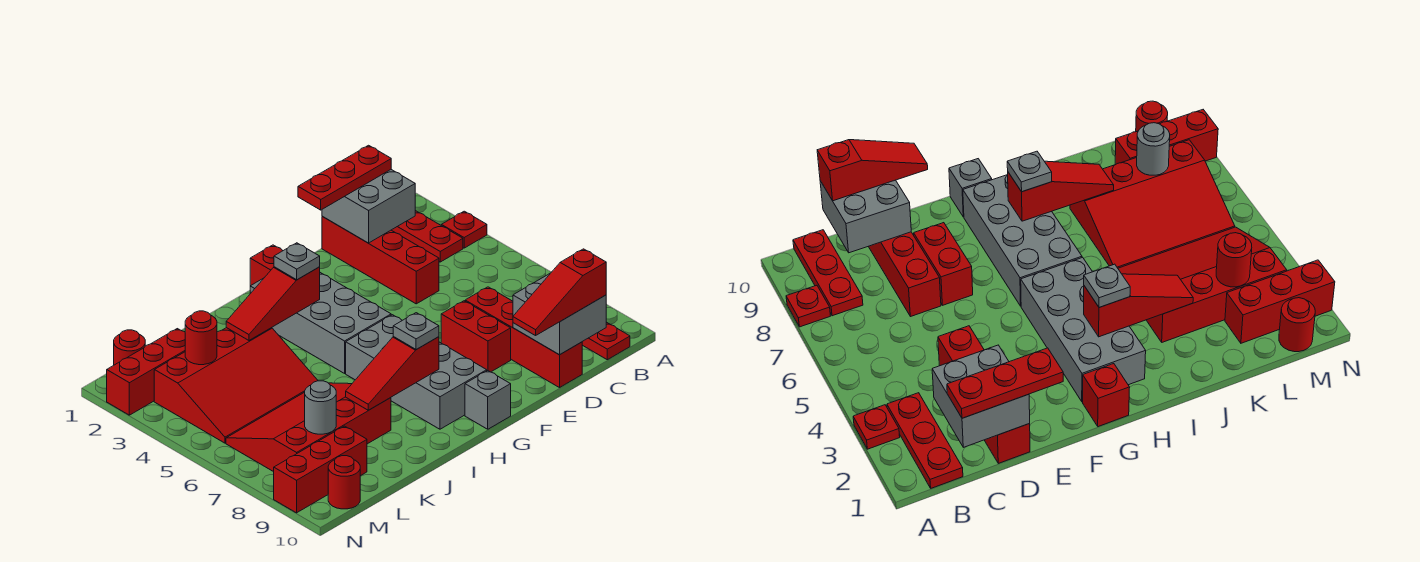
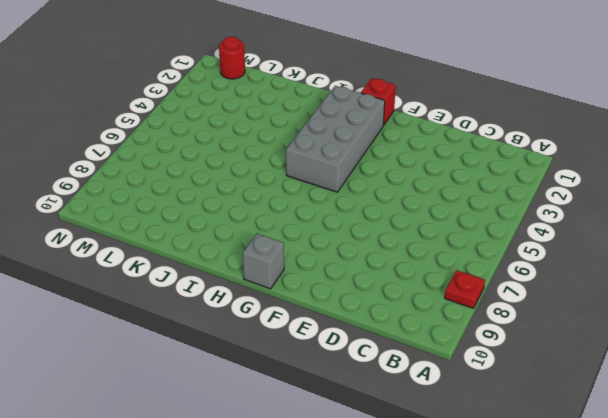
none -> red 1x1 plate [441,211,487,248]
none -> red 1x3 plate [392,211,463,262]
none -> red 1x3 plate [582,322,630,360]

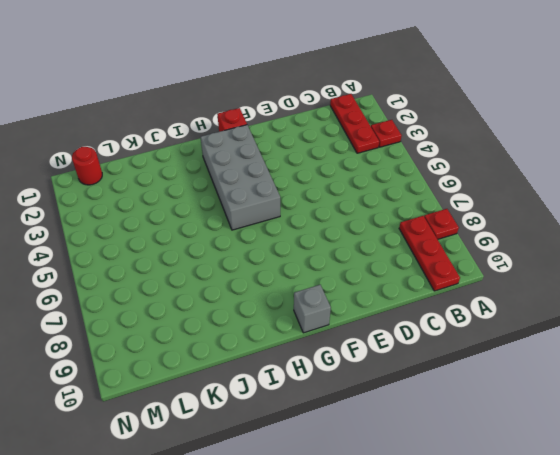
none -> red 1x4 brick [322,216,439,304]
none -> red 1x4 brick [465,287,582,388]
none -> red 1x2 brick [441,301,511,372]

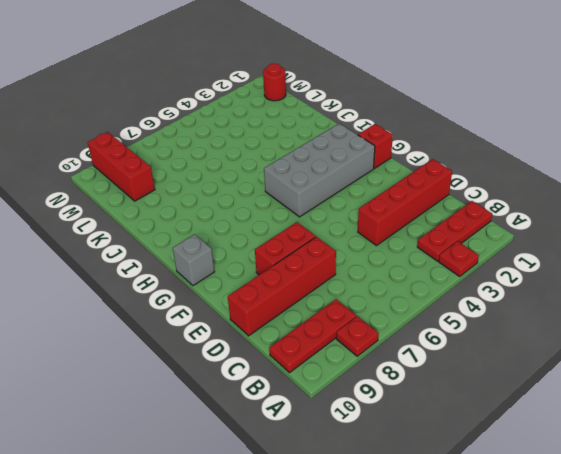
none -> grey 2x4 brick [346,315,487,429]
none -> red 3x4 slope [154,328,318,443]
none -> red 3x4 slope [226,383,391,472]

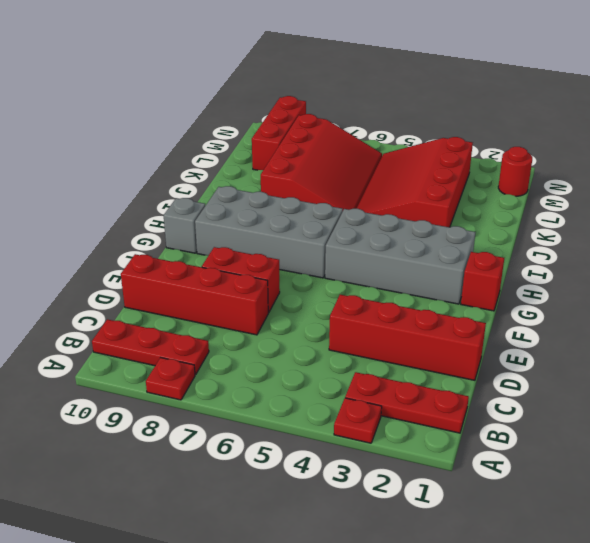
none -> red 1x3 brick [107,329,185,415]
none -> red 1x1 round brick [328,456,360,509]
none -> grey 2x2 brick [322,170,415,243]

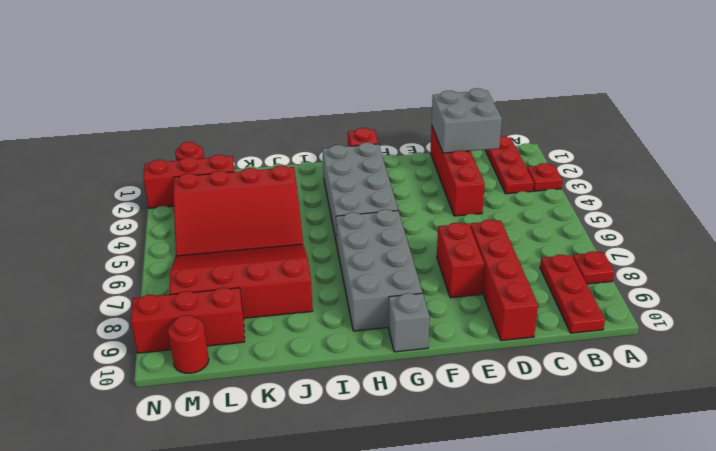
none -> grey 2x2 brick [513,274,606,355]
none -> red 1x3 slope [226,267,320,340]
none -> red 1x3 slope [346,337,439,410]

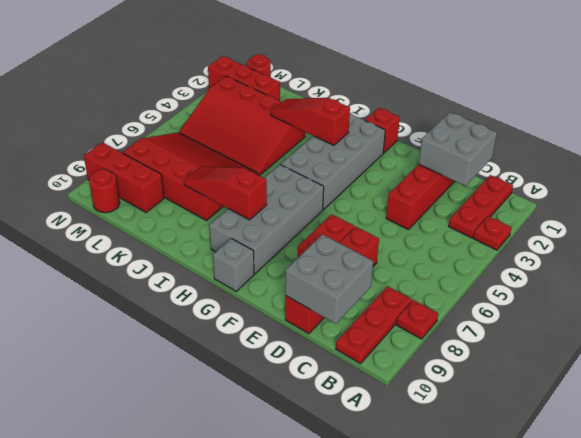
none -> red 1x1 round brick [185,311,217,365]
none -> grey 1x1 round brick [305,381,336,434]
none -> red 1x3 plate [298,145,391,210]

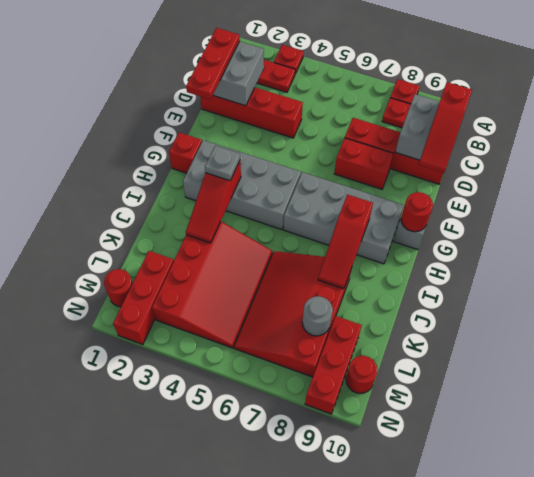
red 1x1 round brick [401,192,433,232] -> red 1x1 round brick moved to [185,311,217,365]
none -> grey 1x1 plate [393,313,439,350]

